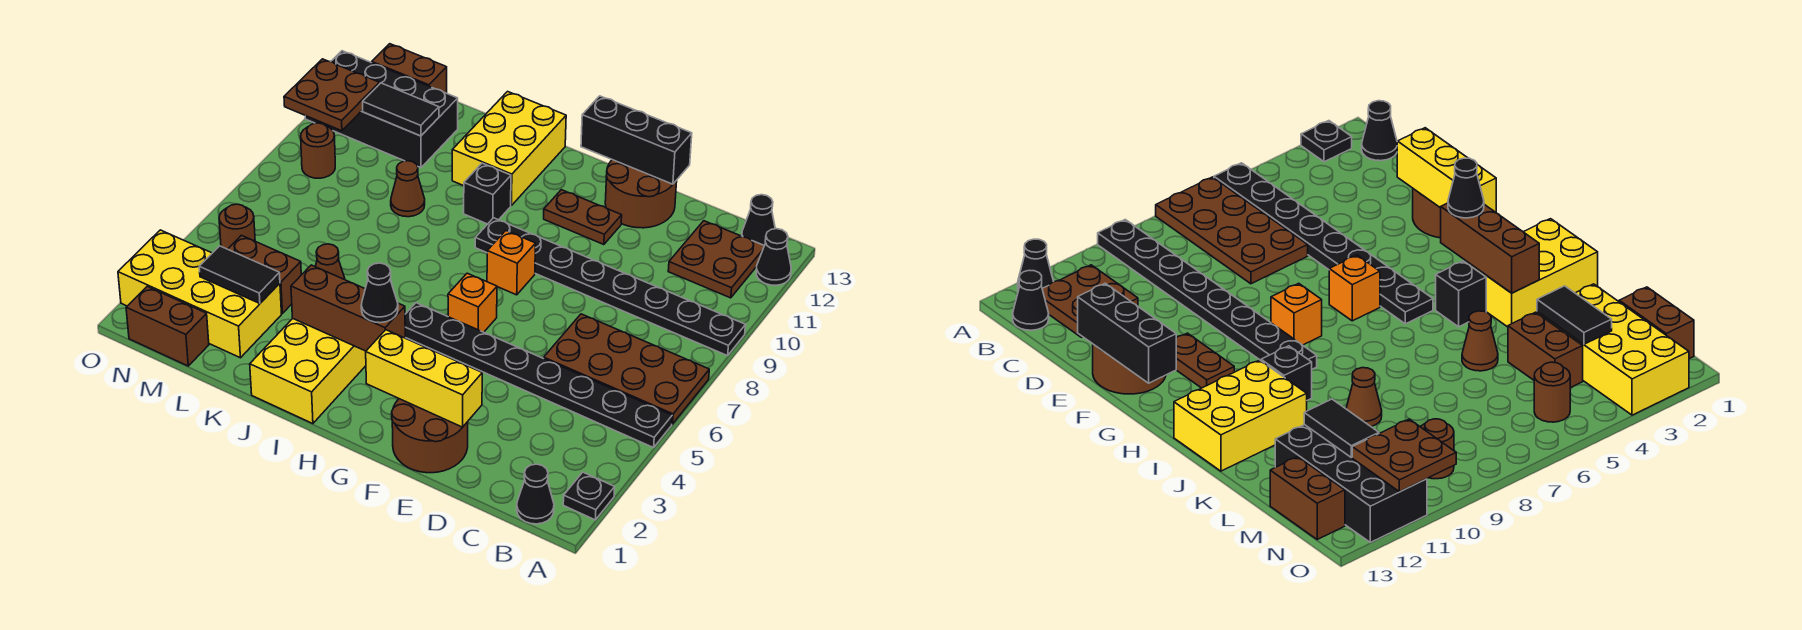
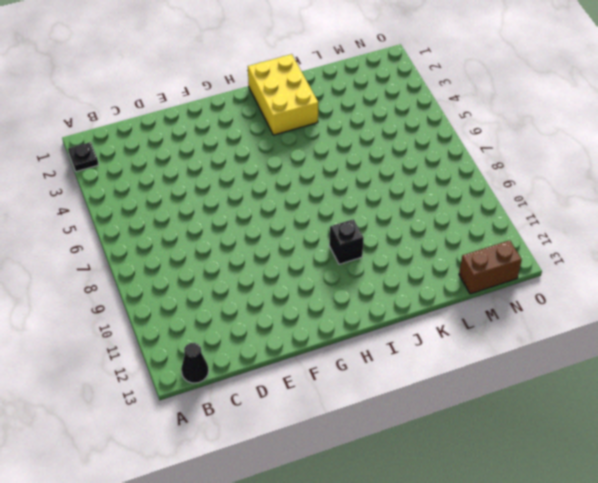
none -> black 1x8 plate [405,303,672,448]
none -> brown 2x4 plate [544,314,709,424]
none -> black 1x8 plate [475,218,745,356]
none -> black 1x1 cone [756,229,791,285]

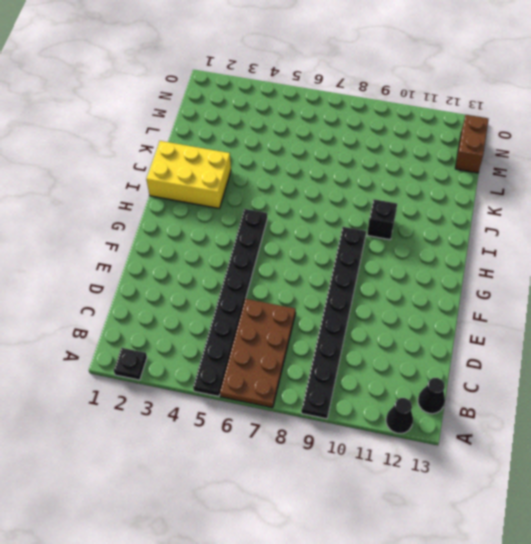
none -> black 1x1 cone [517,464,554,524]
none -> brown 2x2 plate [668,221,764,298]
none -> brown 2x2 round brick [392,399,468,473]
none -> brown 2x2 round brick [605,160,677,228]

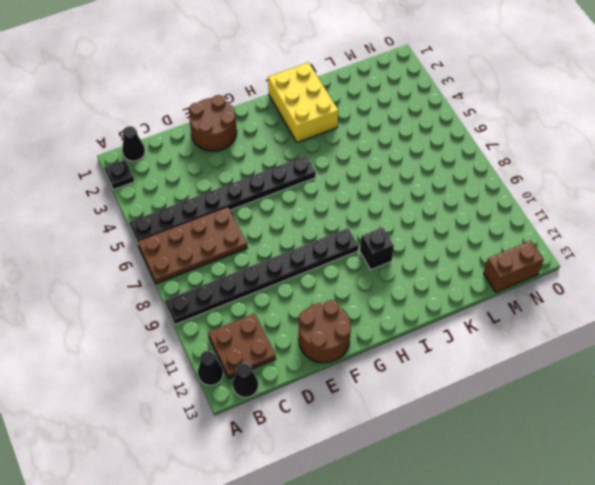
none -> brown 1x2 plate [544,190,622,245]
none -> orange 1x1 brick [448,273,497,332]
none -> orange 1x1 brick [487,231,536,295]
none -> black 1x1 brick [1436,261,1486,327]

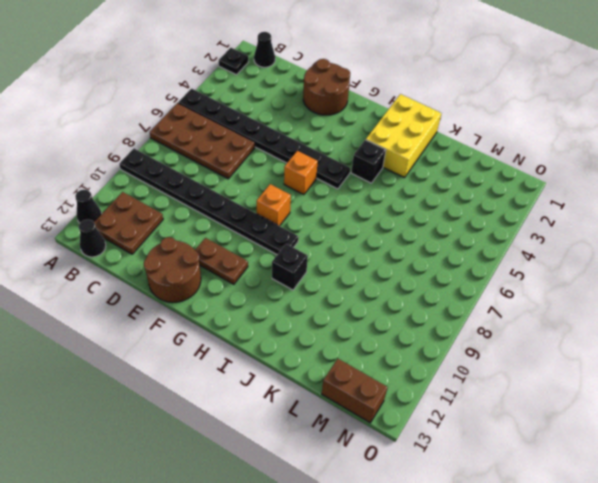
none -> yellow 2x3 brick [452,92,566,205]
none -> brown 1x1 cone [315,244,345,280]
none -> brown 1x1 cone [391,161,425,217]
none -> yellow 2x4 brick [118,230,282,358]

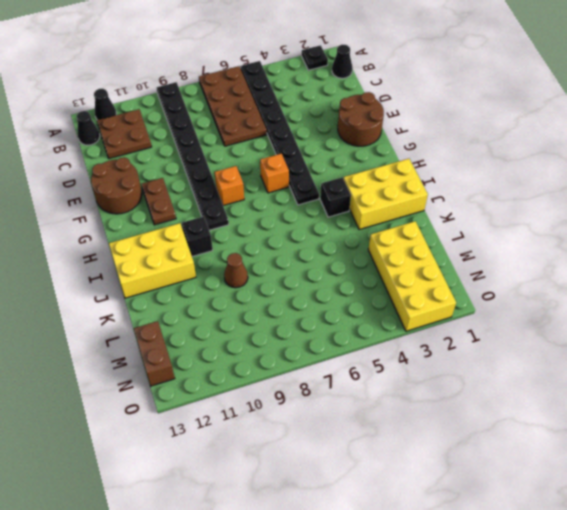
none -> brown 1x1 cone [315,244,345,280]
none -> brown 1x2 brick [228,235,301,314]
none -> black 2x4 brick [305,51,458,168]
none -> brown 1x2 brick [126,287,209,366]

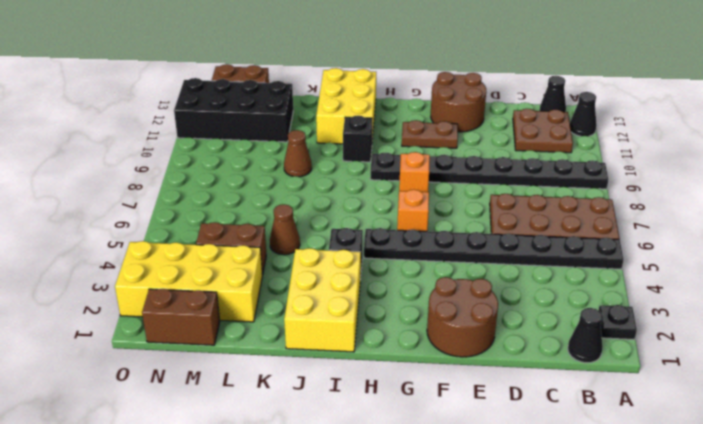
none -> brown 1x1 round brick [219,204,255,249]
none -> brown 1x1 round brick [301,123,335,178]
none -> yellow 1x3 brick [366,330,482,427]
none -> black 1x3 brick [581,96,692,184]

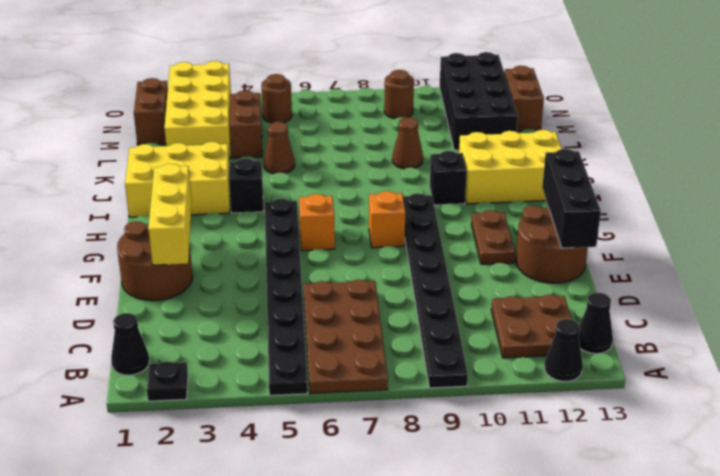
none -> brown 1x3 brick [291,265,405,351]
none -> black 1x2 tile [199,246,280,304]
none -> black 1x2 tile [363,83,439,136]
none -> brown 2x2 plate [284,59,380,131]

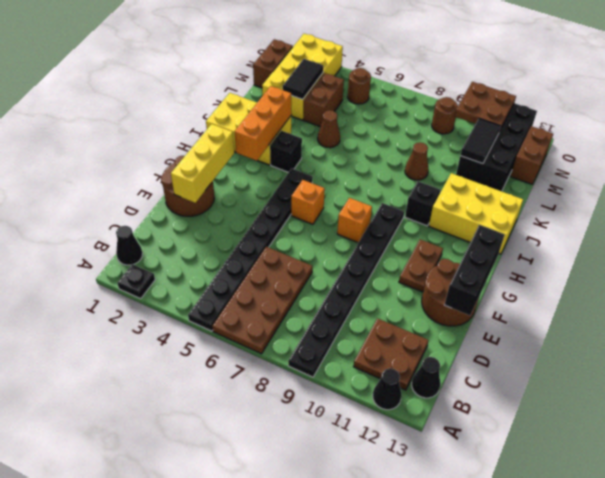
orange 1x3 brick [234,86,291,161] -> brown 1x3 brick [291,265,405,351]
none -> black 1x1 cone [361,263,398,323]

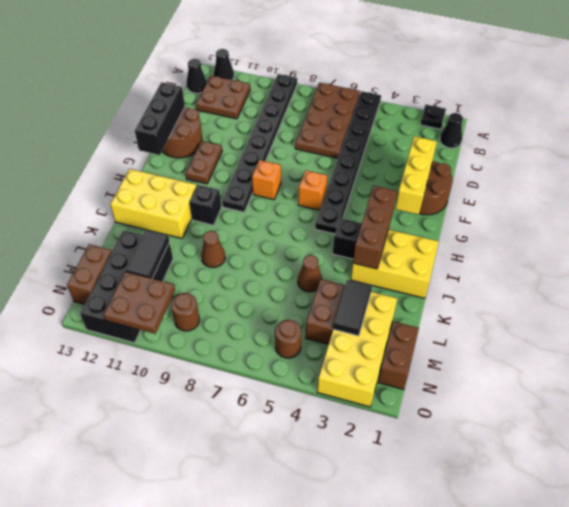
none -> black 1x1 cone [361,263,398,323]

